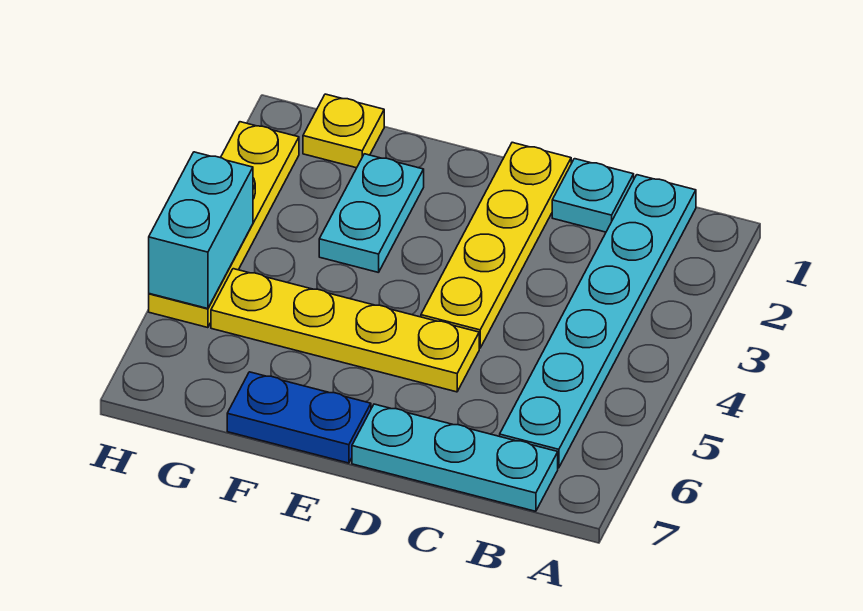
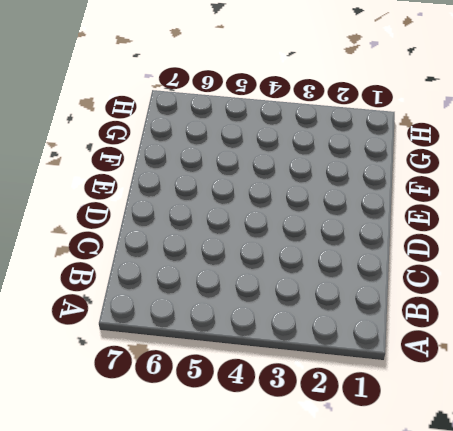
none -> cyan 1x6 plate [500,175,696,468]
none -> cyan 1x3 plate [352,404,558,511]

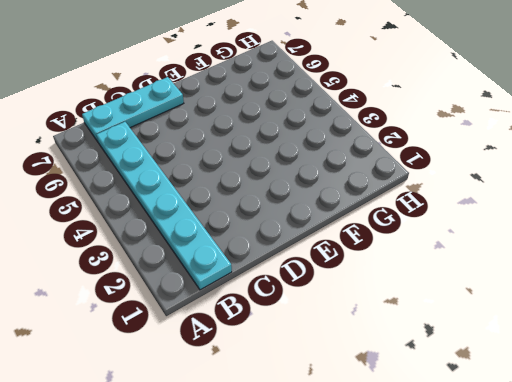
none -> cyan 1x1 plate [552,159,634,232]
none -> yellow 1x4 plate [421,142,571,348]

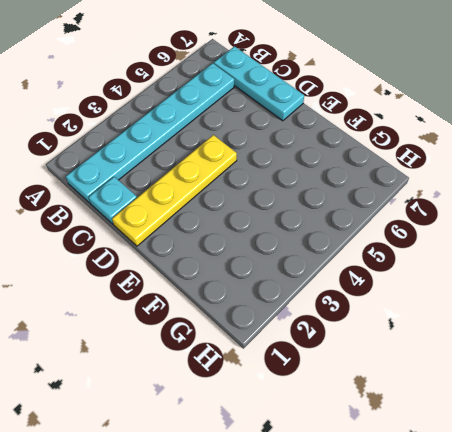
none -> yellow 1x4 plate [211,269,479,392]
none -> blue 1x2 plate [227,372,371,463]

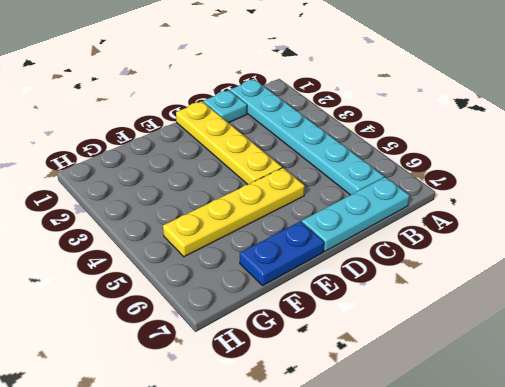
none -> cyan 1x2 plate [319,154,424,273]
none -> yellow 1x1 plate [303,94,384,168]

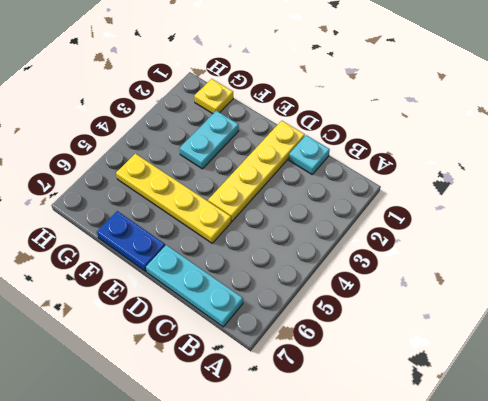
none -> cyan 1x6 plate [500,175,696,468]
none -> yellow 1x4 plate [149,122,299,328]

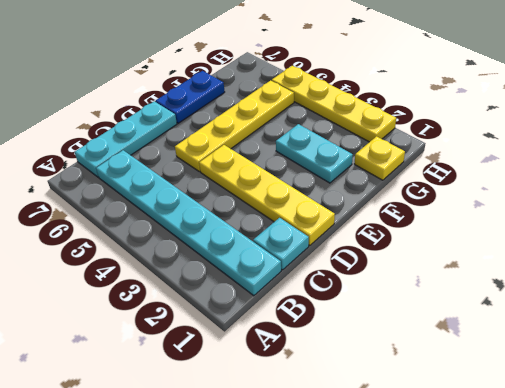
none -> cyan 1x2 brick [149,152,253,309]

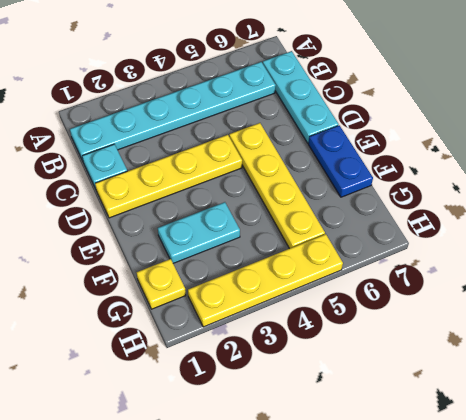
none -> cyan 1x2 brick [149,152,253,309]

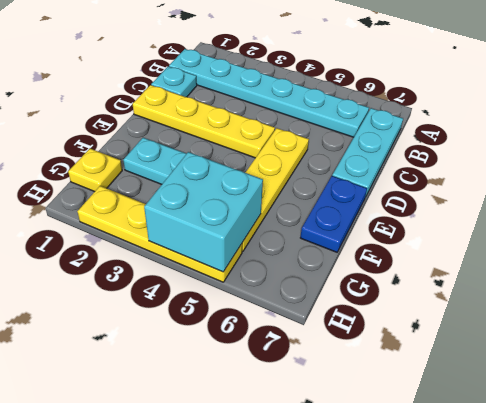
cyan 2x2 brick [144,152,263,272] -> cyan 1x2 brick [149,152,253,309]

